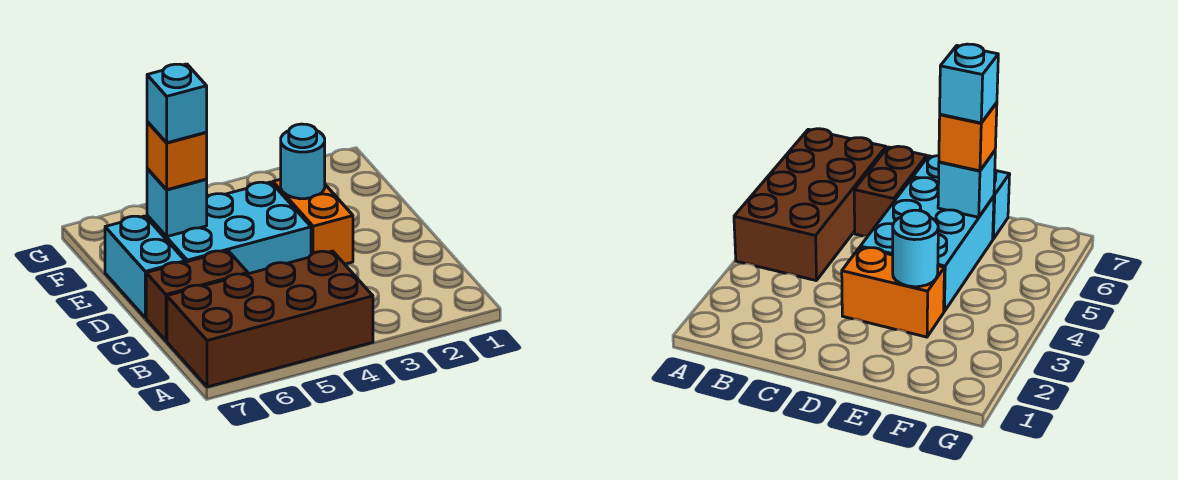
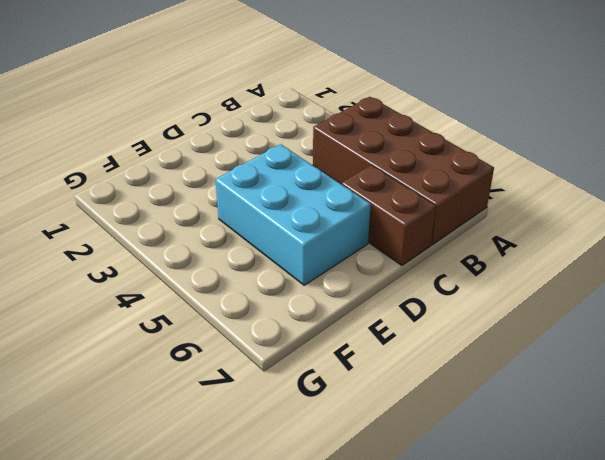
none -> orange 1x2 brick [273,179,353,264]
none -> cyan 1x2 brick [105,216,185,318]

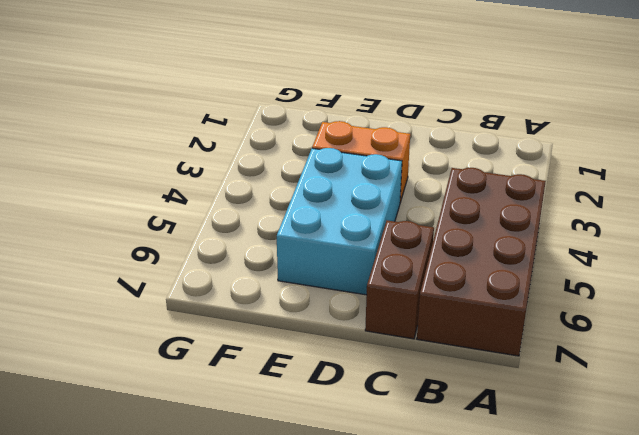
none -> cyan 1x2 brick [105,216,185,318]
none -> cyan 1x1 round brick [281,124,325,199]

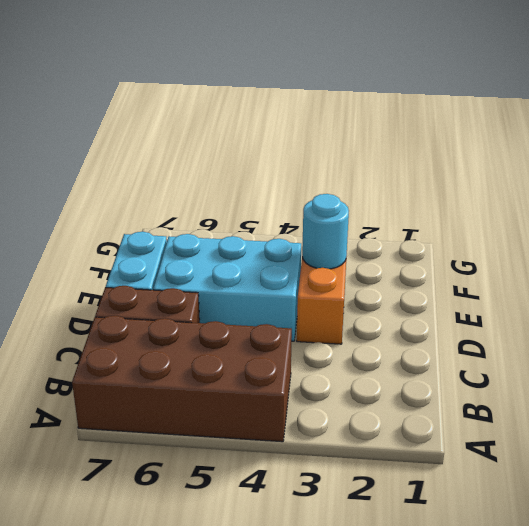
none -> cyan 1x1 brick [147,169,207,237]
none -> orange 1x1 brick [147,122,207,190]

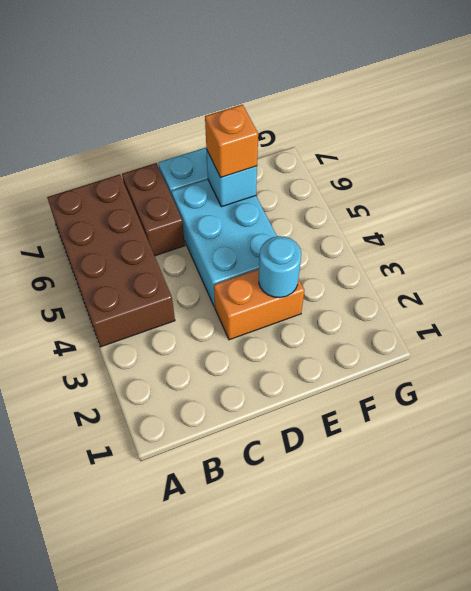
none -> cyan 1x1 brick [147,64,207,143]

